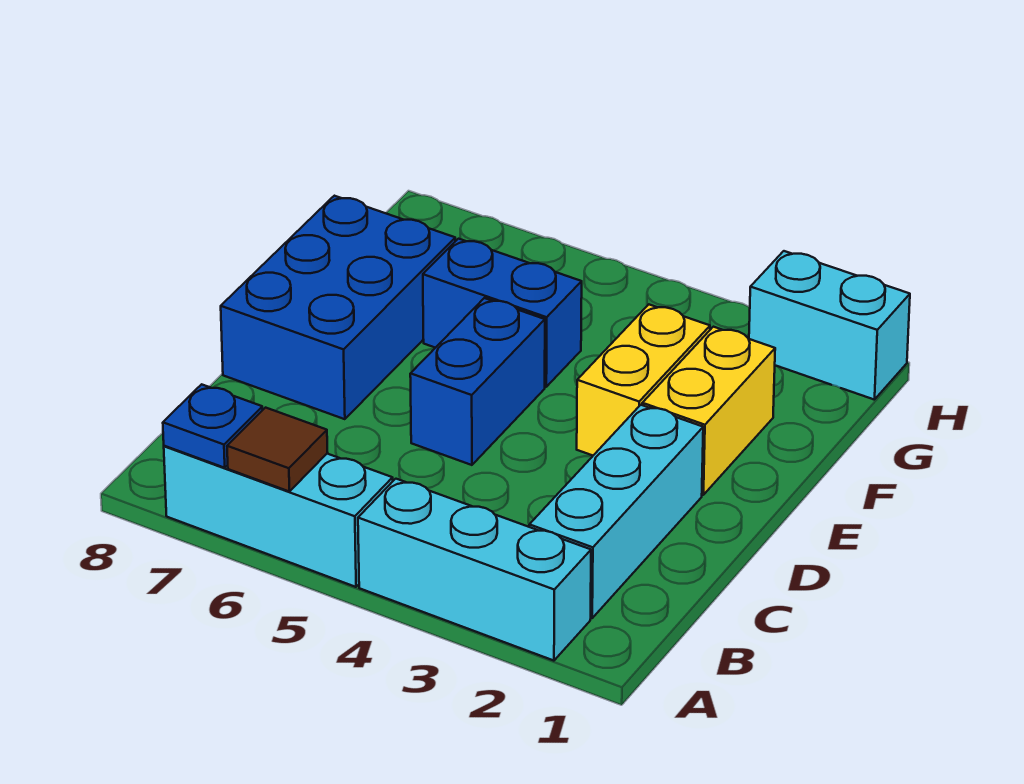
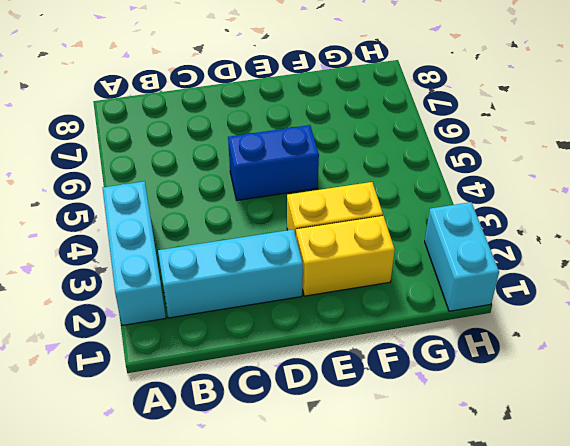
none -> cyan 1x3 brick [164,446,393,587]
none -> blue 2x3 brick [221,196,455,419]

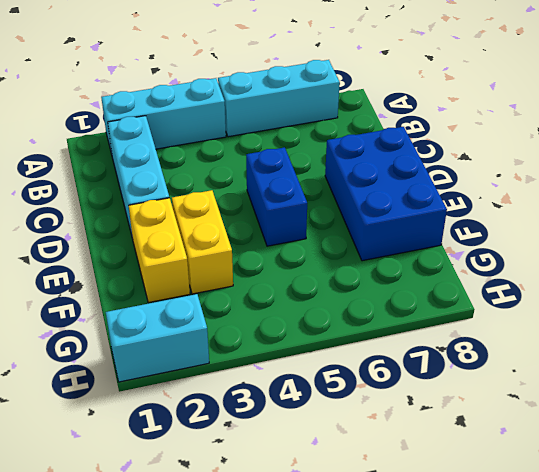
none -> blue 1x2 brick [423,239,582,387]
none -> brown 1x1 tile [227,408,328,492]

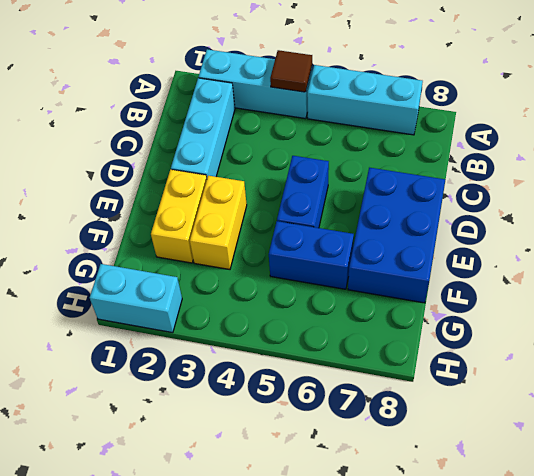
brown 1x1 tile [270,50,312,92] -> brown 1x1 tile moved to [227,408,328,492]
none -> blue 1x1 plate [163,384,263,468]

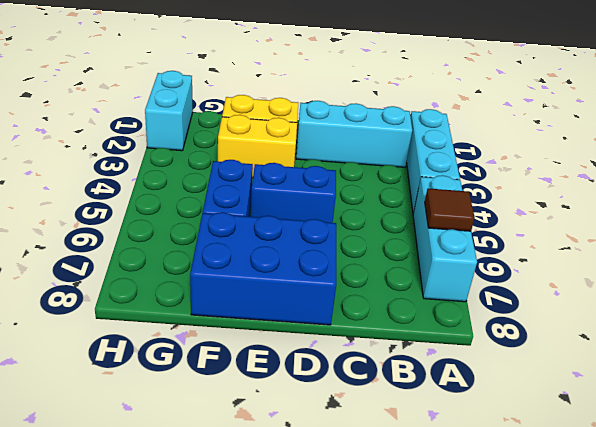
none -> blue 1x1 plate [163,384,263,468]

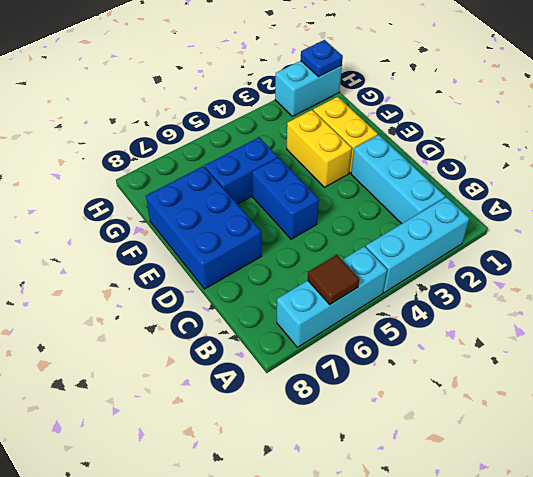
blue 1x1 plate [301,40,343,77] -> blue 1x1 plate moved to [163,384,263,468]

